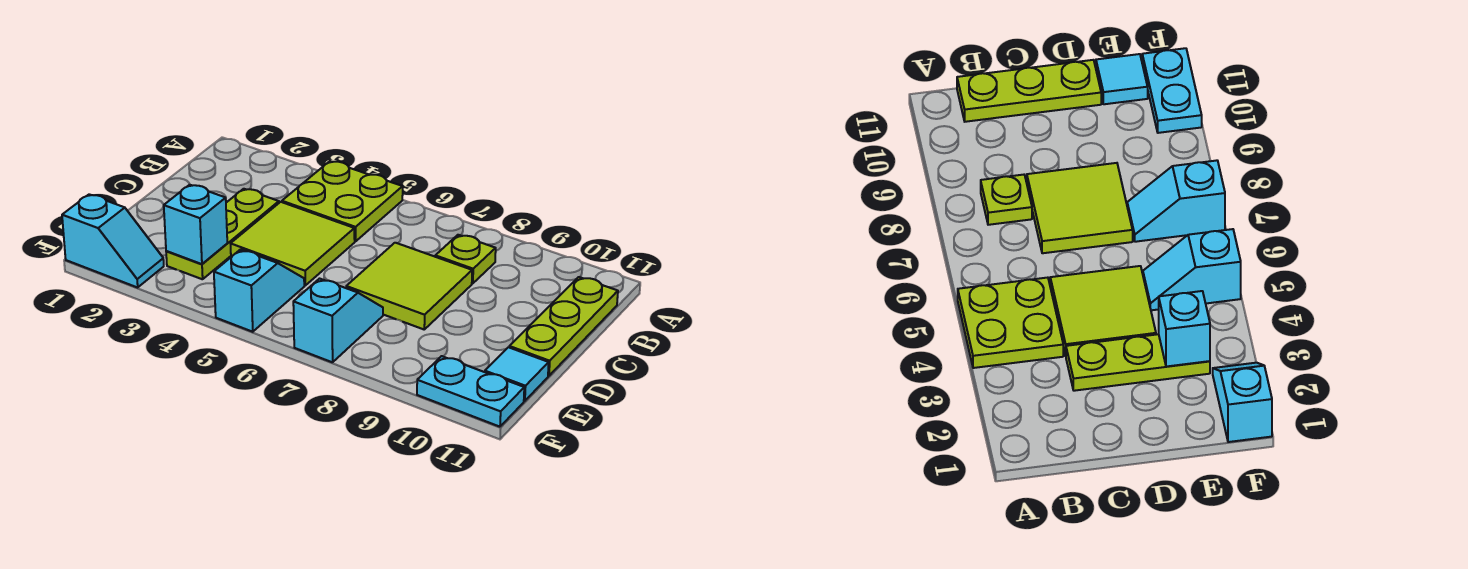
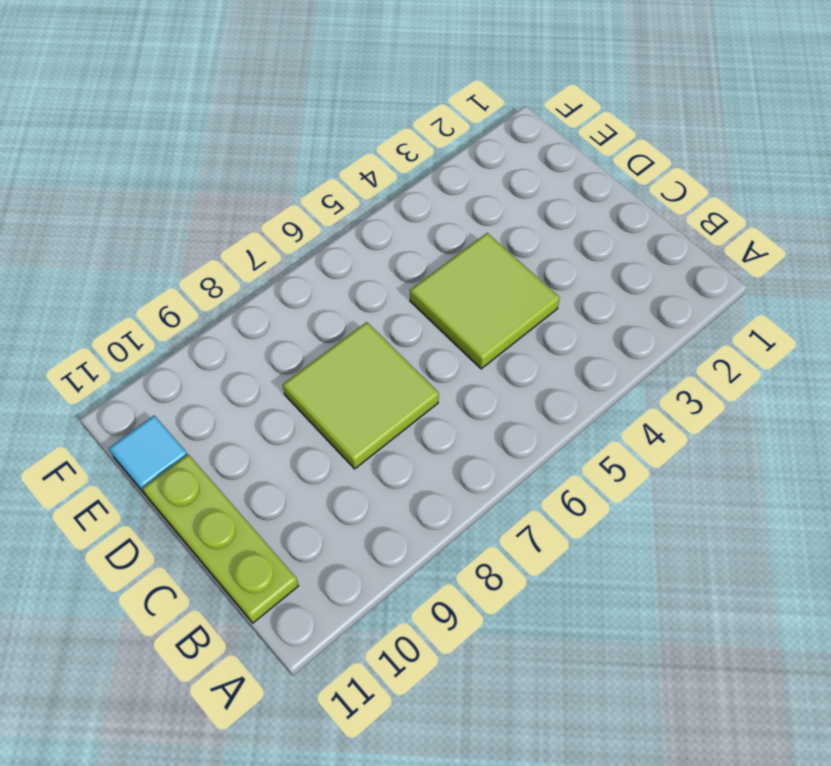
none -> lime 2x2 plate [282,161,403,241]
none -> lime 1x1 plate [435,235,496,283]
none -> lime 1x3 plate [166,189,279,279]

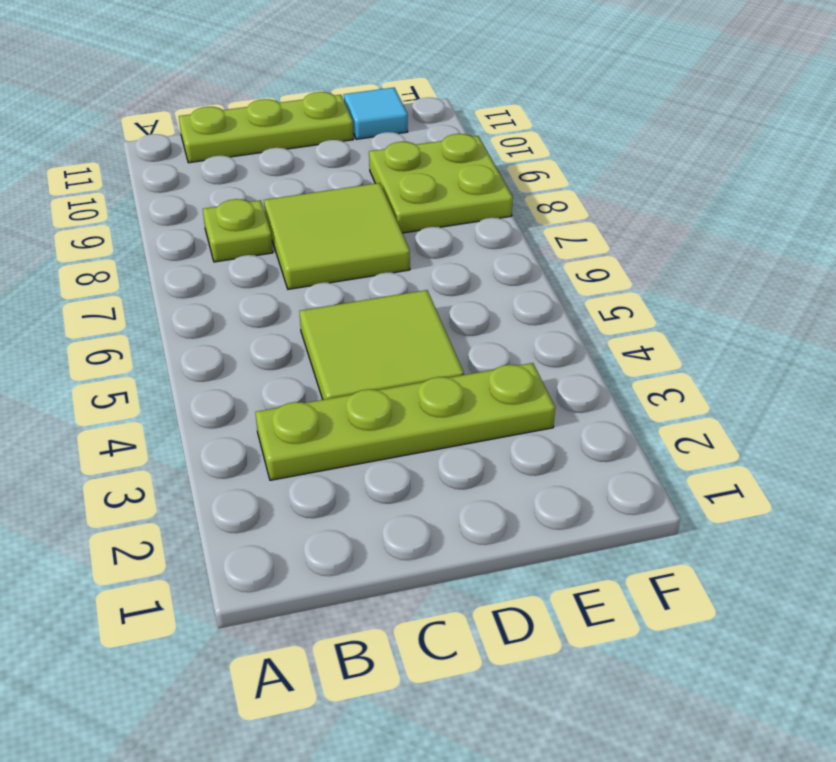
lime 1x4 plate [255,363,555,480] -> lime 1x3 plate [166,189,279,279]
lime 2x2 plate [369,134,513,233] -> lime 2x2 plate moved to [282,161,403,241]
none -> cyan 1x2 slope [214,249,304,332]
none -> cyan 1x2 slope [293,279,383,362]
none -> cyan 1x2 slope [62,194,164,287]

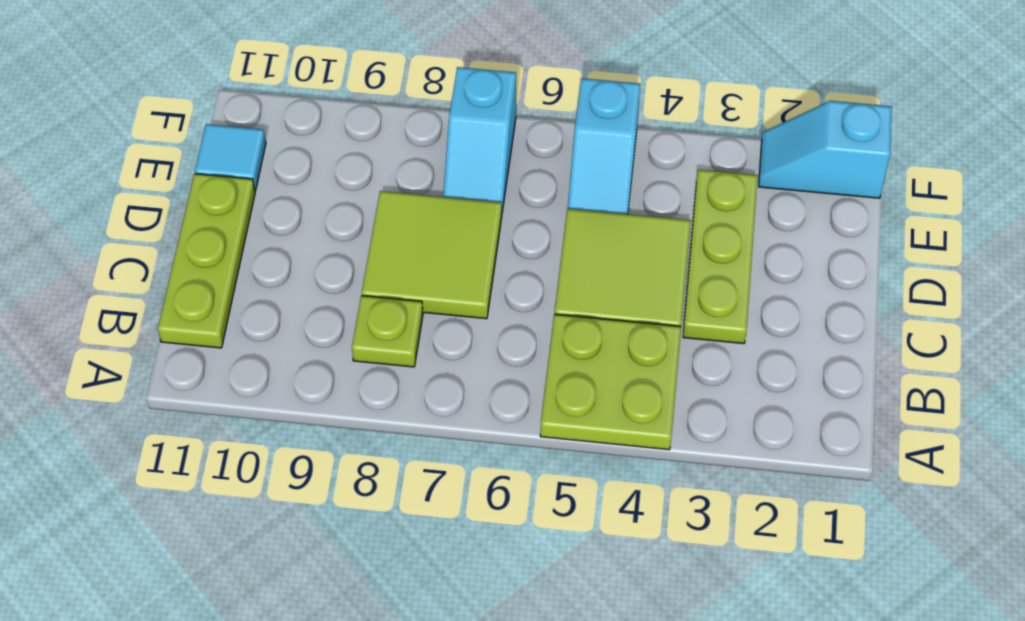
none -> cyan 1x2 plate [417,356,524,427]
none -> cyan 1x1 brick [164,185,227,264]

